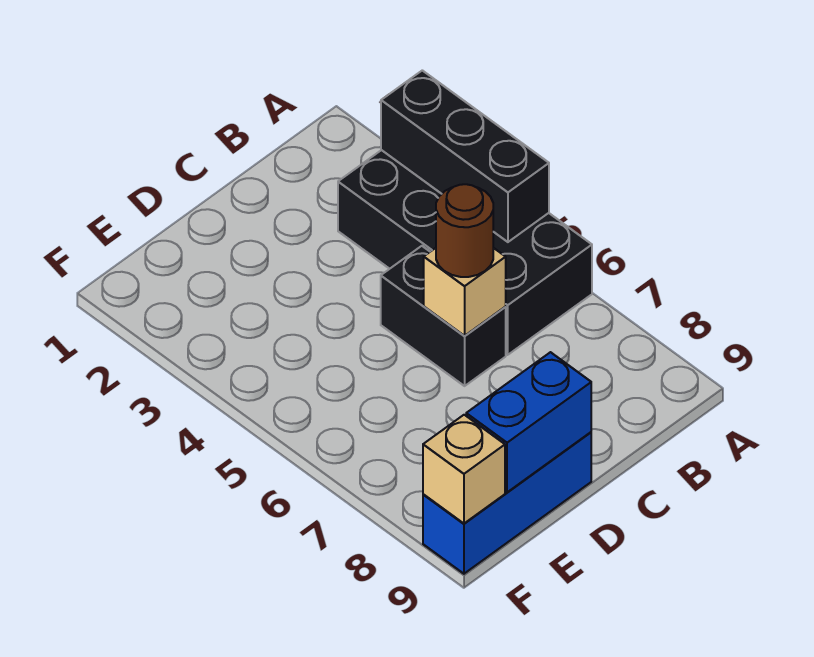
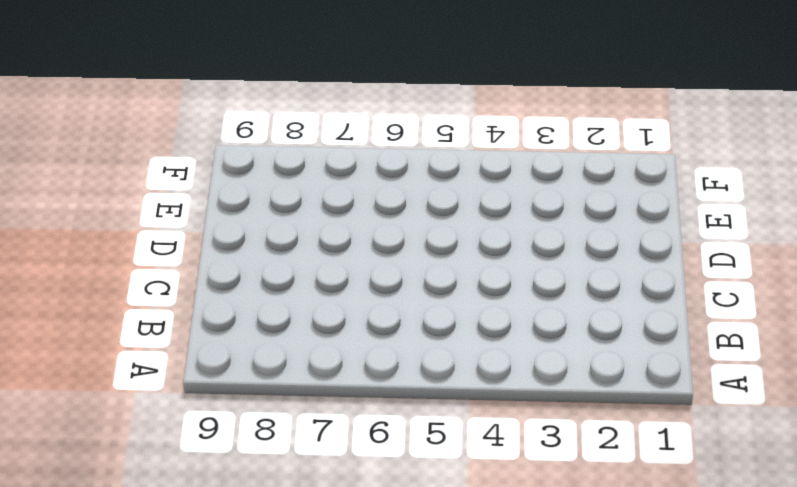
none -> black 2x4 brick [338,150,592,355]
none -> black 1x2 brick [381,246,506,386]

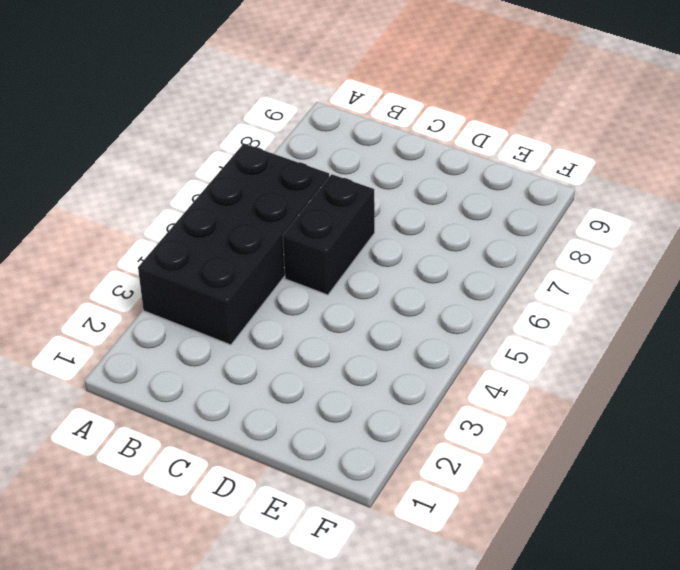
none -> blue 1x3 brick [423,432,591,574]
none -> black 1x3 brick [381,70,549,242]

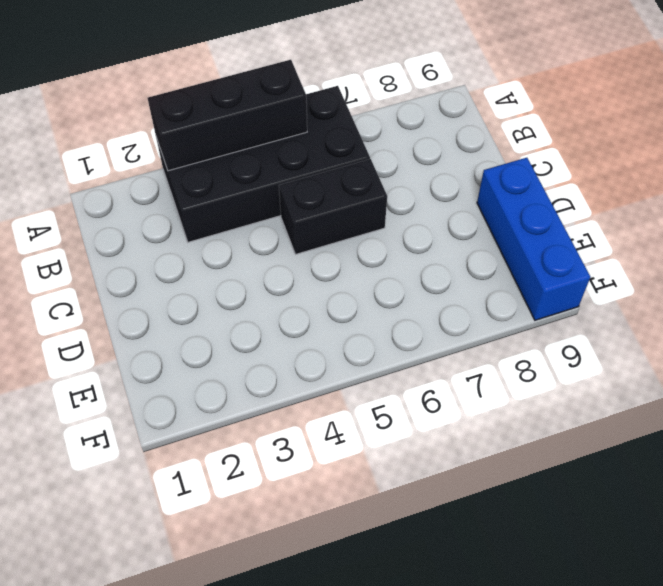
none -> tan 1x1 brick [424,248,506,336]
none -> blue 1x2 brick [466,352,591,492]

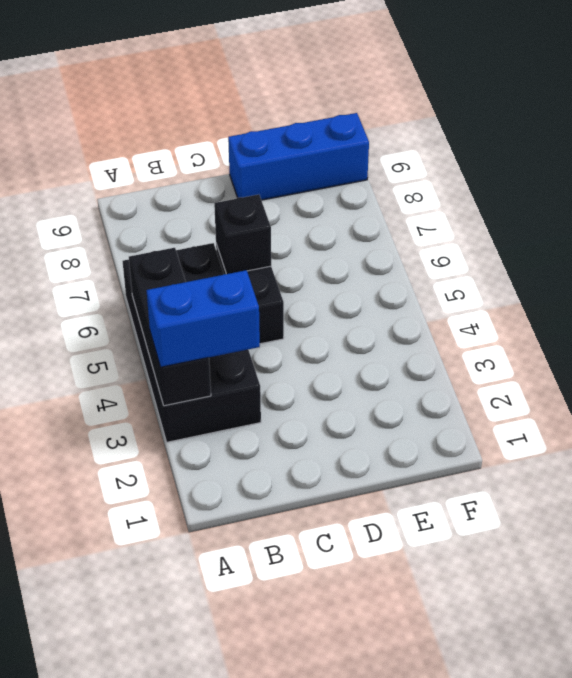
blue 1x2 brick [146,270,260,367] -> blue 1x2 brick moved to [466,352,591,492]
black 1x1 brick [214,194,271,274] -> tan 1x1 brick [424,248,506,336]
none -> tan 1x1 brick [423,415,505,523]
none -> brown 1x1 round brick [436,184,493,277]

